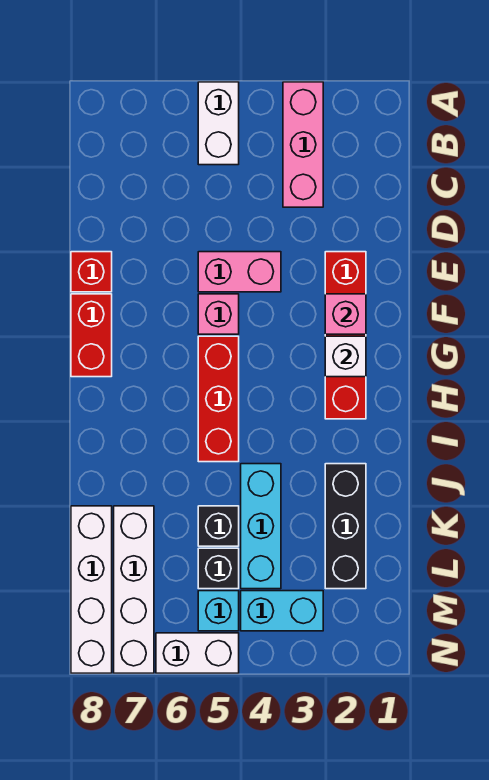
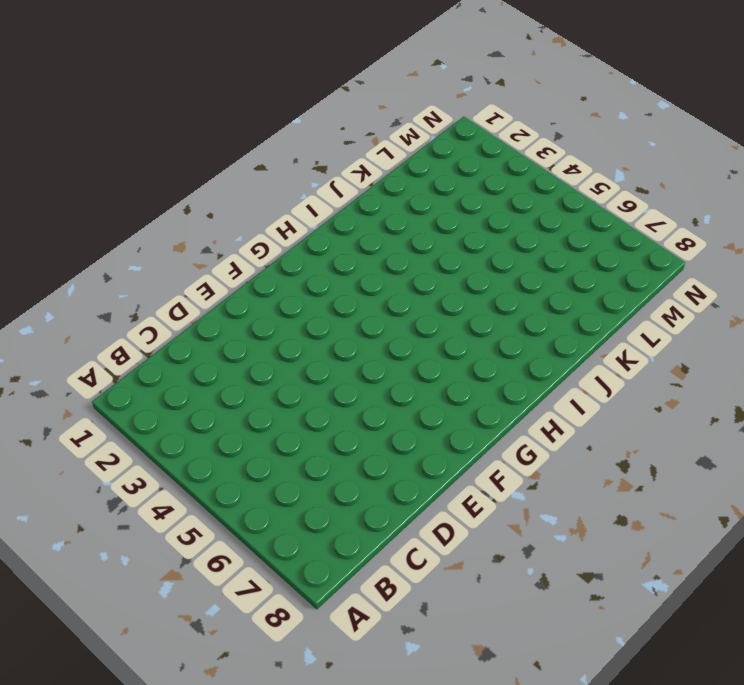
none -> pink 1x3 brick [283,82,323,207]
none -> white 1x2 brick [198,82,239,165]
none -> red 1x4 brick [325,252,366,419]

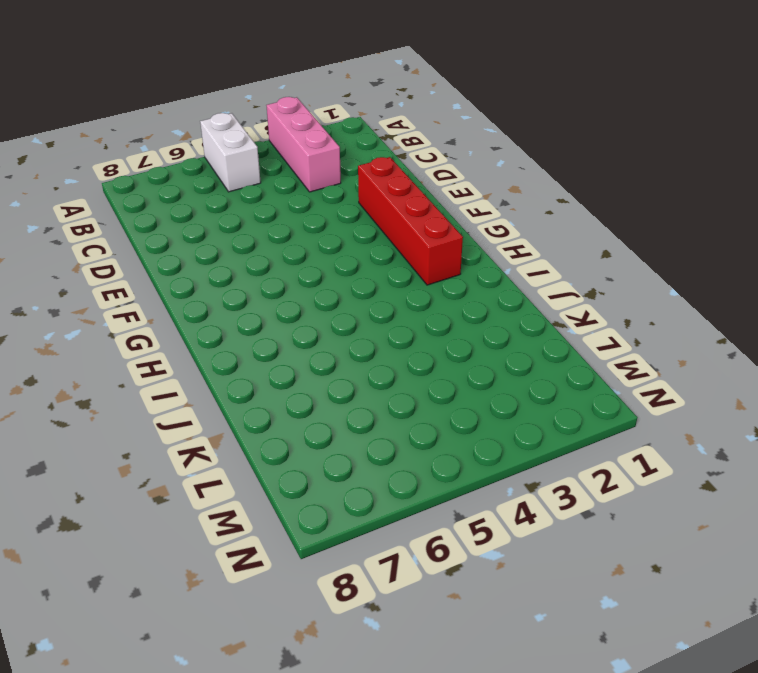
none -> pink 1x2 brick [198,252,281,292]
none -> red 1x1 brick [71,252,112,292]
none -> pink 1x1 brick [198,294,239,334]

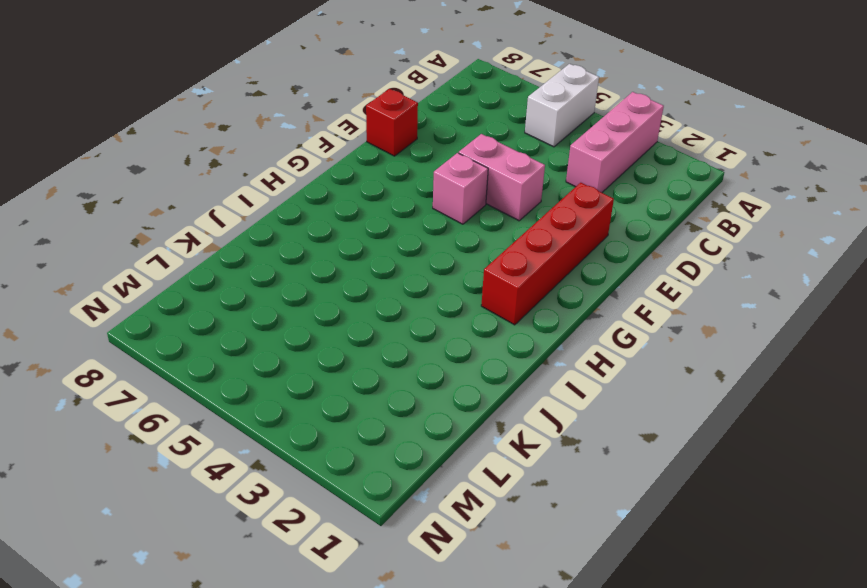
none -> red 1x2 brick [71,294,112,377]
none -> red 1x3 brick [198,336,239,462]
none -> black 1x3 brick [325,464,366,589]

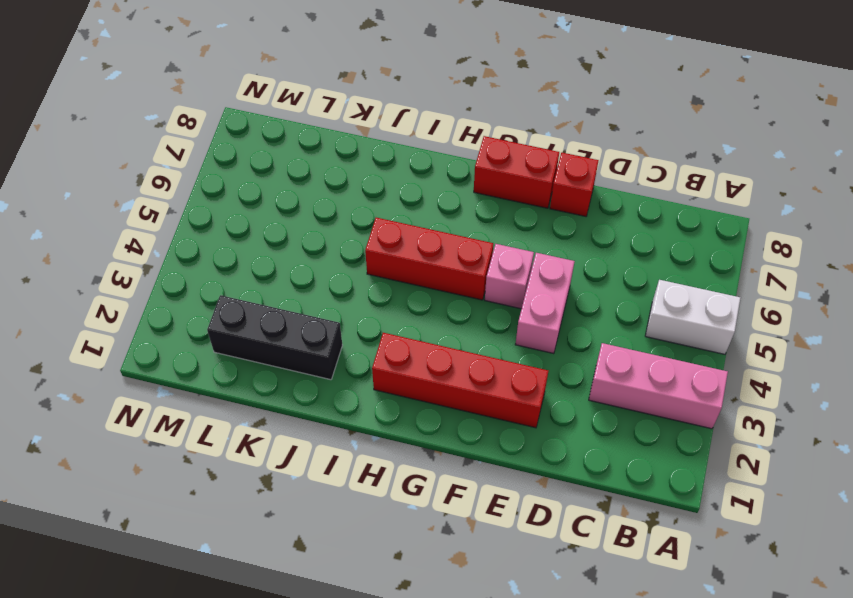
none -> cyan 1x3 brick [241,464,281,589]
none -> black 1x1 brick [198,506,239,546]
none -> white 1x4 brick [114,506,154,673]

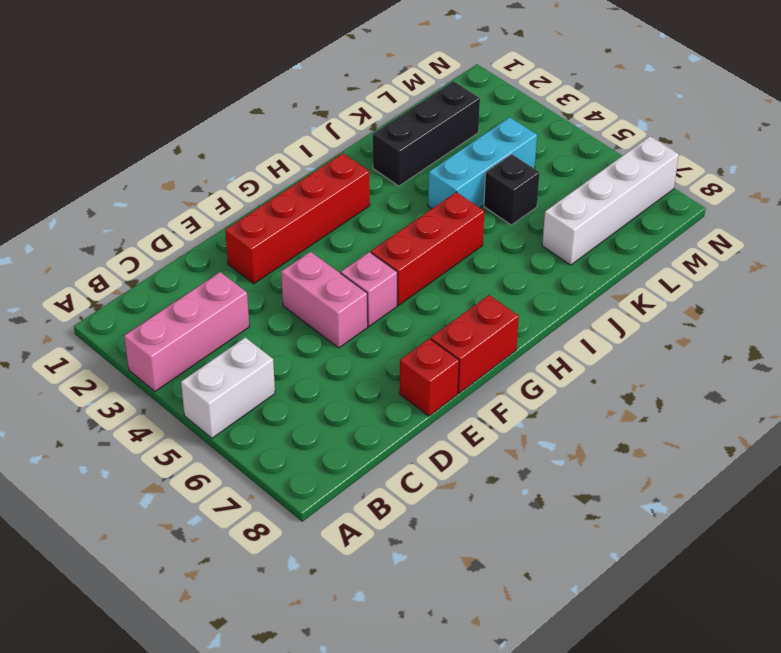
none -> white 1x4 brick [71,506,112,673]
none -> black 1x1 brick [198,548,239,589]
none -> cyan 1x2 brick [241,591,323,631]

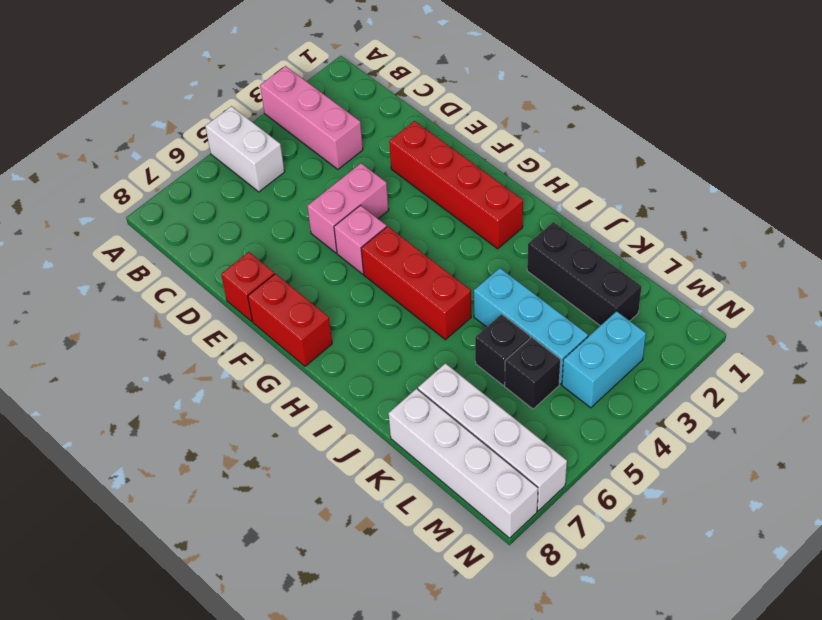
none -> cyan 1x1 brick [198,591,239,631]
none -> white 1x2 brick [156,633,239,673]
none -> pink 1x1 brick [325,294,366,334]

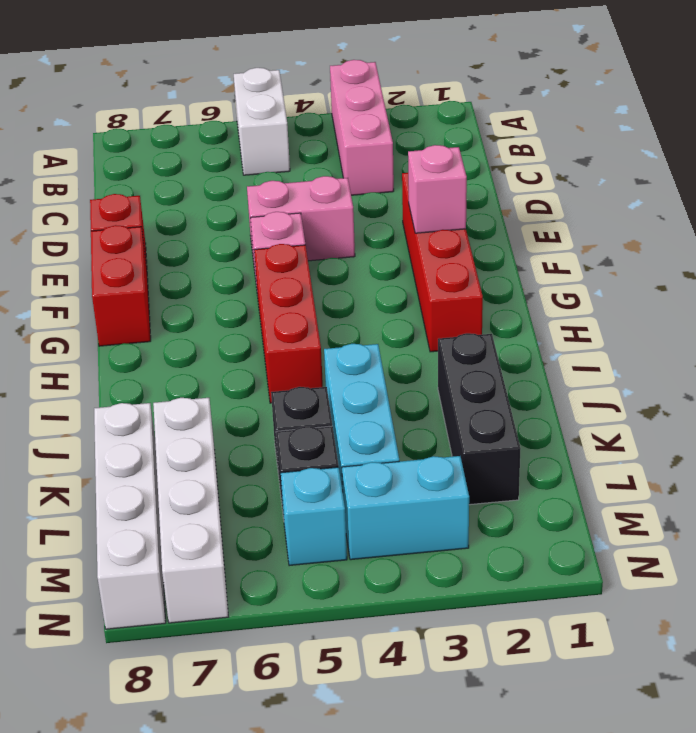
none -> white 1x2 brick [156,633,239,673]
none -> white 1x1 brick [325,336,366,377]

